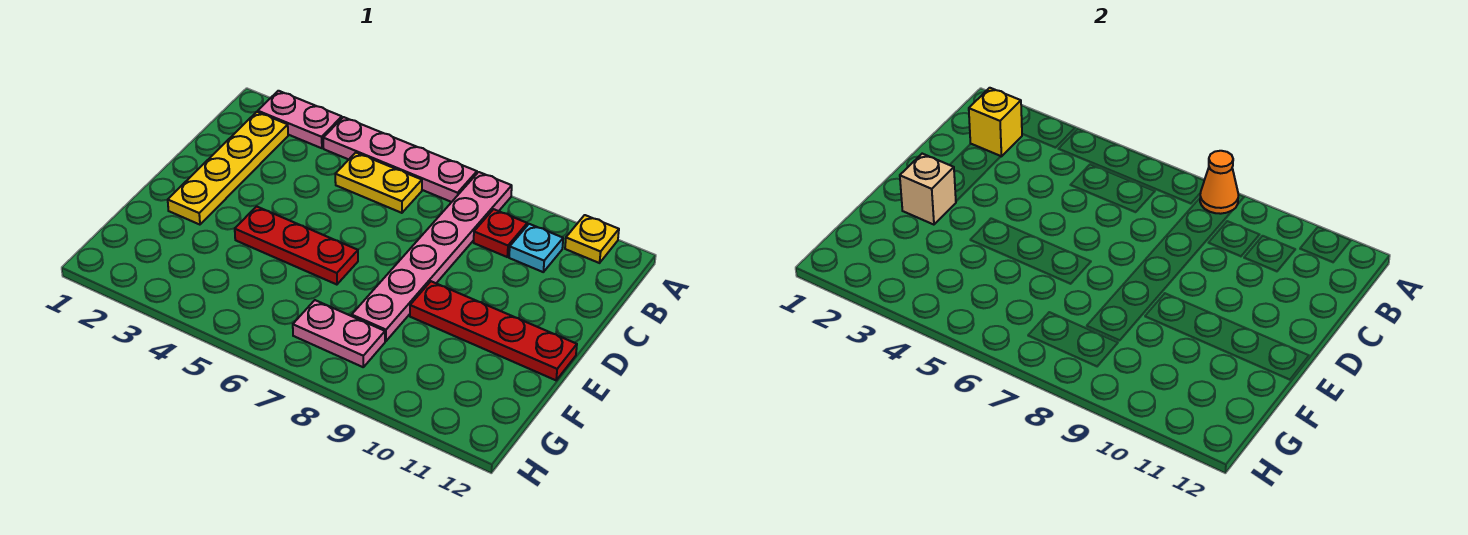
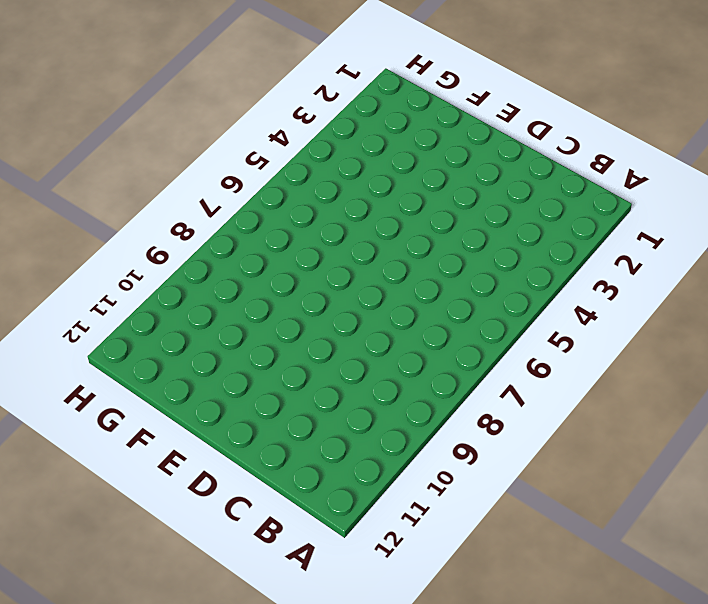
none -> pink 1x2 plate [258,91,342,148]
none -> pink 1x4 plate [323,117,477,202]
none -> pink 1x6 plate [352,172,512,341]

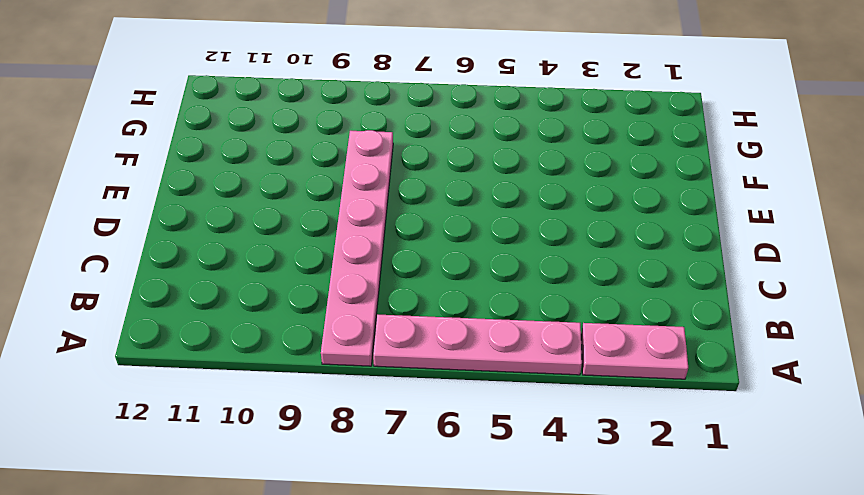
none -> yellow 1x1 plate [565,215,619,263]
none -> yellow 1x4 plate [168,112,288,225]
none -> yellow 1x2 plate [335,153,422,213]

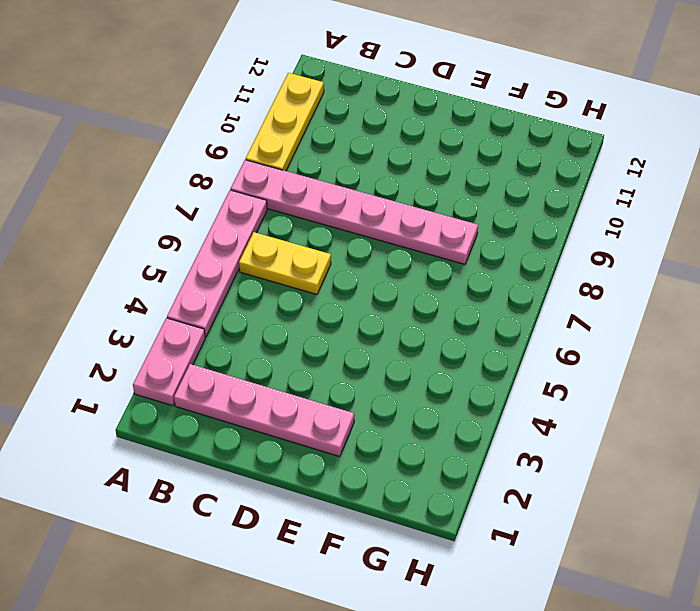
yellow 1x3 plate [246,73,324,171] -> yellow 1x1 plate [565,215,619,263]
pink 1x4 plate [174,364,354,457] -> yellow 1x4 plate [168,112,288,225]
yellow 1x2 plate [239,232,331,294] -> yellow 1x2 plate turned to [335,153,422,213]
none -> red 1x1 plate [474,209,527,257]
none -> cyan 1x1 plate [509,224,563,272]
none -> red 1x3 plate [235,206,358,285]

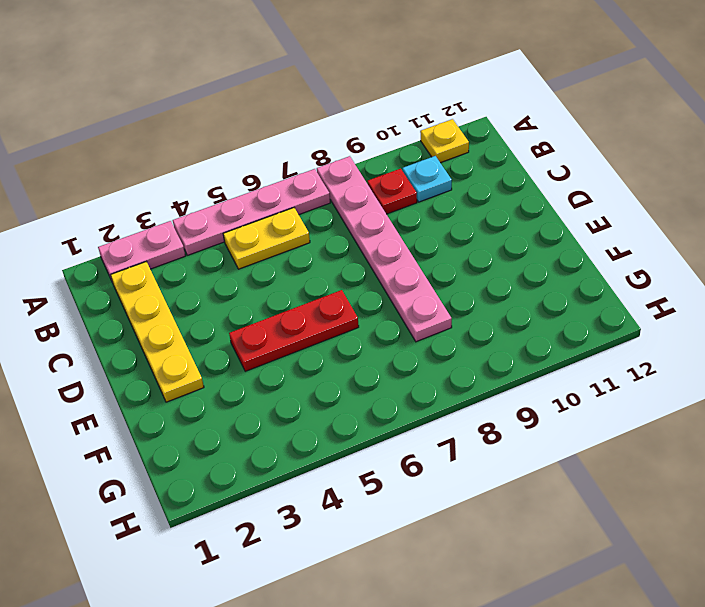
none -> red 1x4 plate [410,281,577,380]
none -> pink 1x2 plate [293,300,385,367]
none -> orange 1x1 cone [1200,151,1238,214]

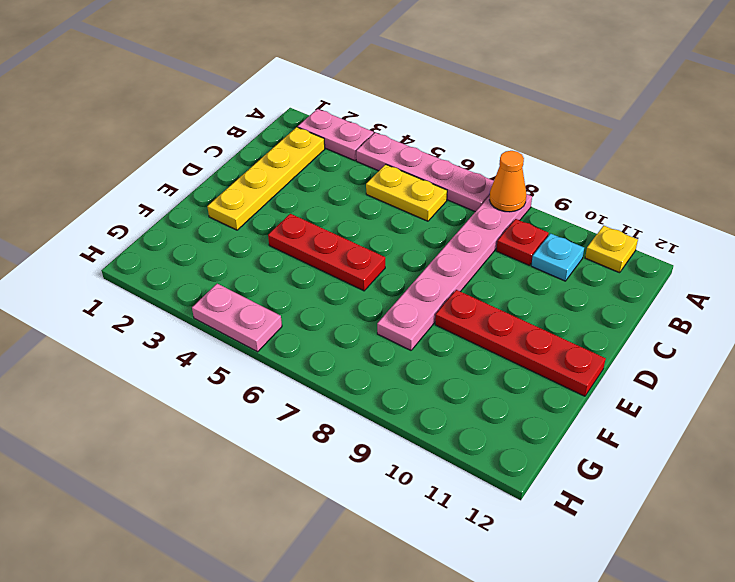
pink 1x2 plate [192,284,282,352] -> pink 1x2 plate moved to [293,300,385,367]
none -> yellow 1x1 brick [969,88,1022,157]
none -> tan 1x1 brick [900,154,956,225]

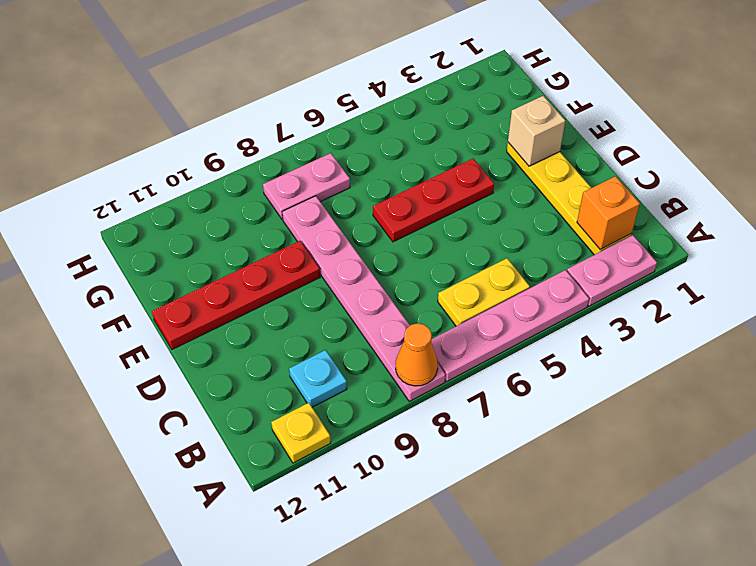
orange 1x1 brick [577,176,640,249] -> yellow 1x1 brick [969,88,1022,157]
none -> red 1x1 plate [474,209,527,257]

